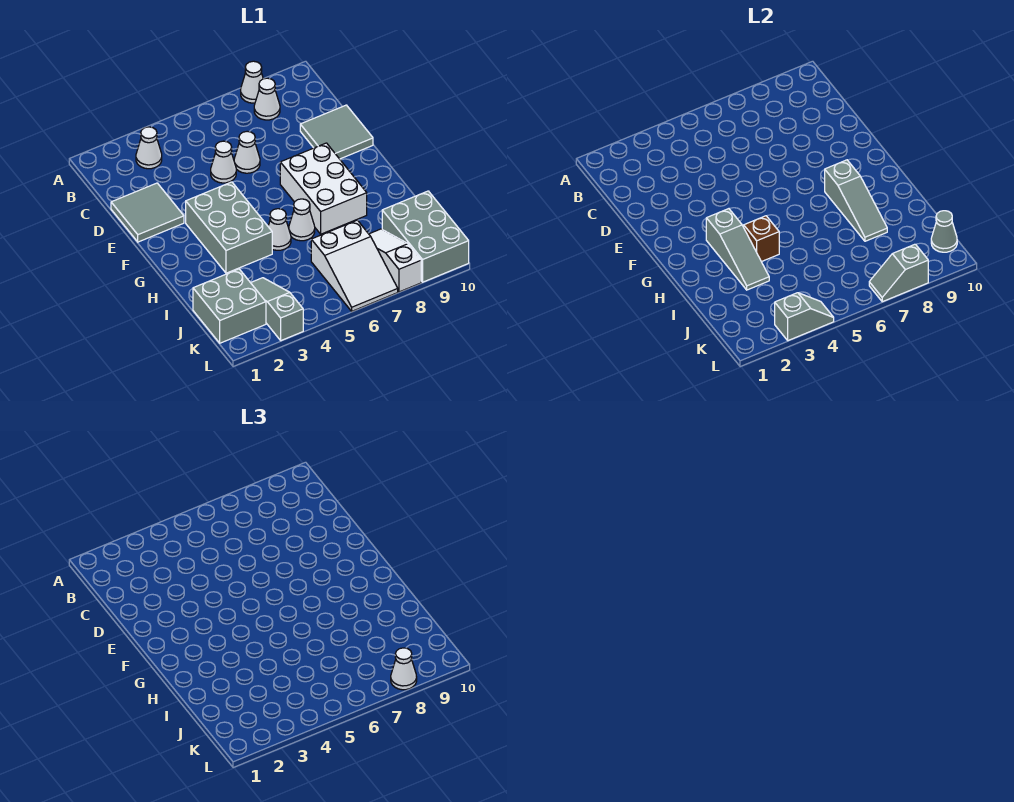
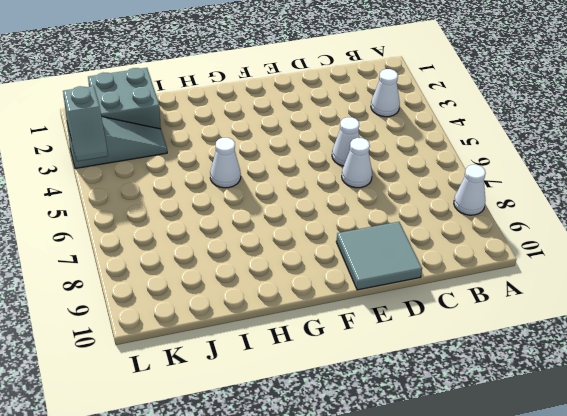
none -> white 1x1 cone [254,78,280,120]
none -> grey 2x2 tile [111,183,184,242]
none -> grey 2x3 brick [186,182,272,273]

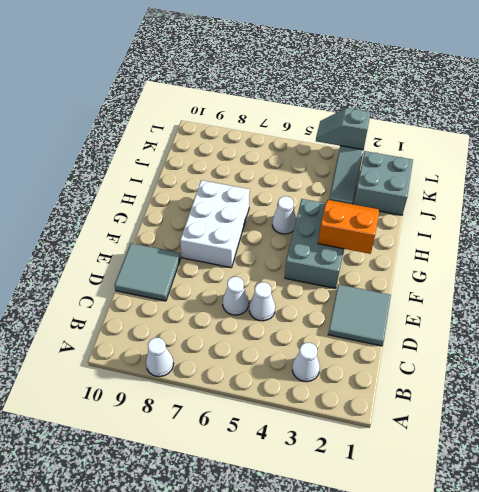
orange 2x2 slope [318,200,379,254] -> grey 1x3 slope [706,209,769,290]
none -> white 1x1 cone [254,78,280,120]
none -> white 1x1 cone [289,199,315,241]
none -> white 2x3 slope [311,220,398,311]

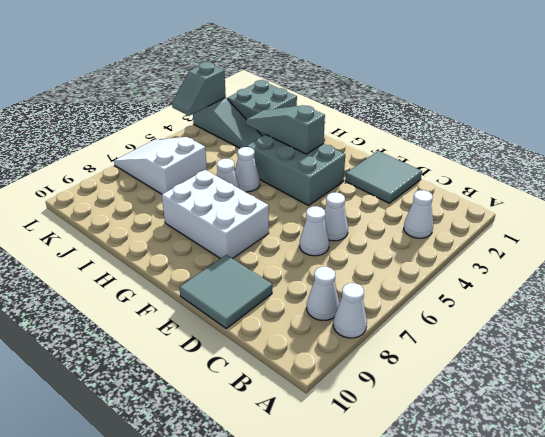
none -> white 1x3 slope [369,229,421,292]
none -> grey 2x3 brick [382,191,469,282]
none -> grey 1x3 slope [825,160,887,241]

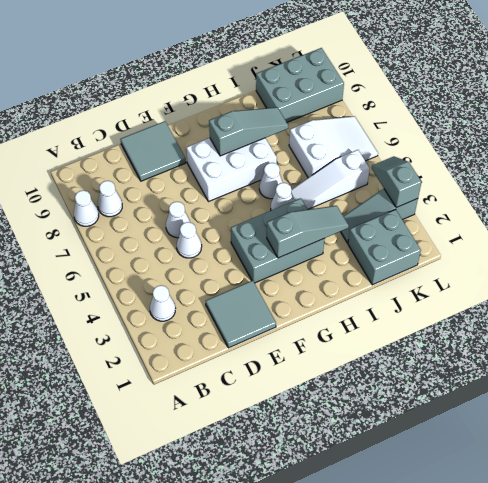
white 1x3 slope [291,150,370,209] -> white 1x3 slope moved to [369,229,421,292]
none -> brown 1x1 brick [744,216,779,262]
none -> grey 1x1 cone [931,211,957,252]
none -> grey 1x2 slope [869,244,928,302]

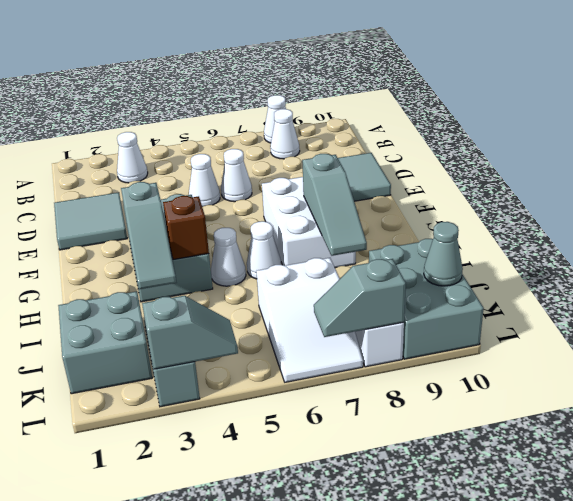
none -> white 1x1 cone [391,648,417,690]

